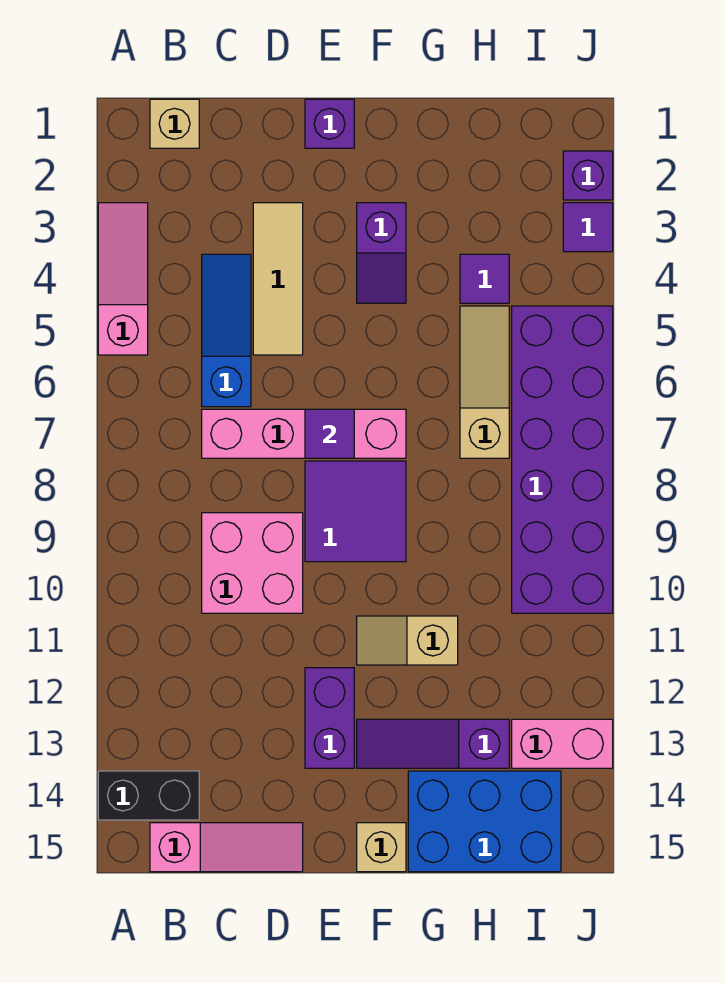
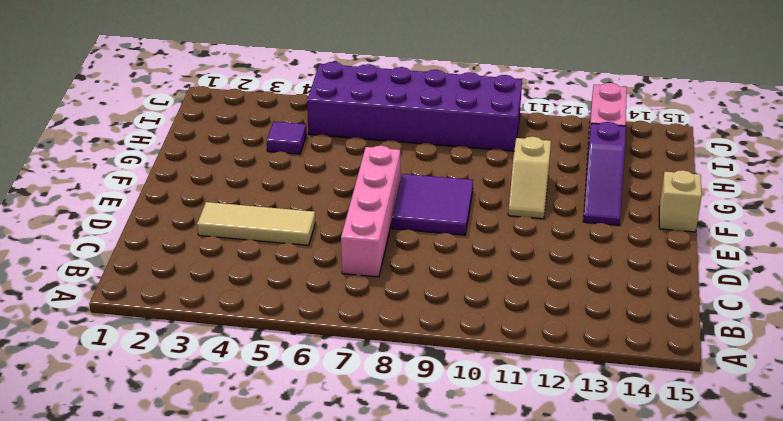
none -> pink 1x3 slope [98,203,148,355]
none -> black 1x2 brick [98,771,199,820]
none -> tan 1x1 brick [150,99,199,148]

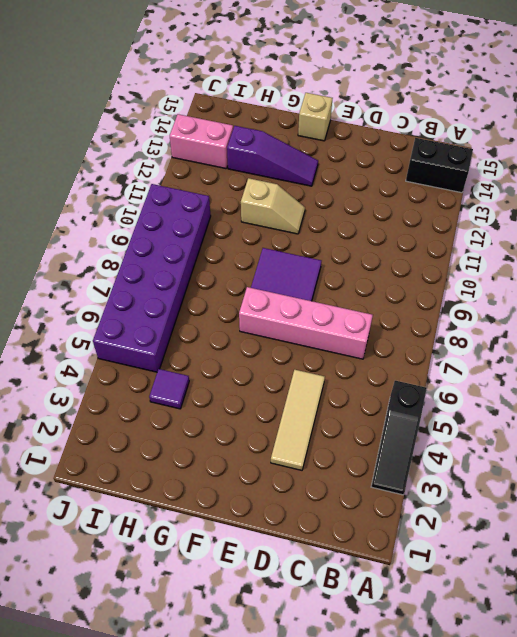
black 1x3 slope [371,381,427,495] -> pink 1x3 slope [98,203,148,355]
none -> tan 1x1 brick [150,99,199,148]
none -> pink 1x3 slope [150,823,303,872]
none -> blue 1x3 slope [202,254,251,407]

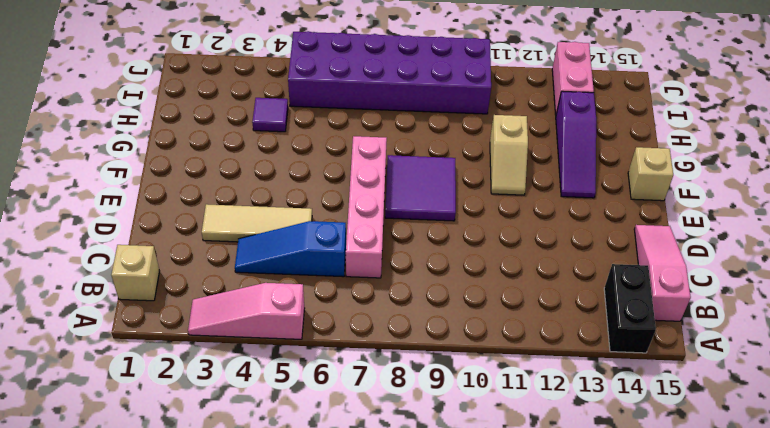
none -> pink 2x2 brick [202,513,303,613]
none -> purple 1x1 brick [305,99,354,148]
none -> purple 1x2 brick [305,668,354,768]

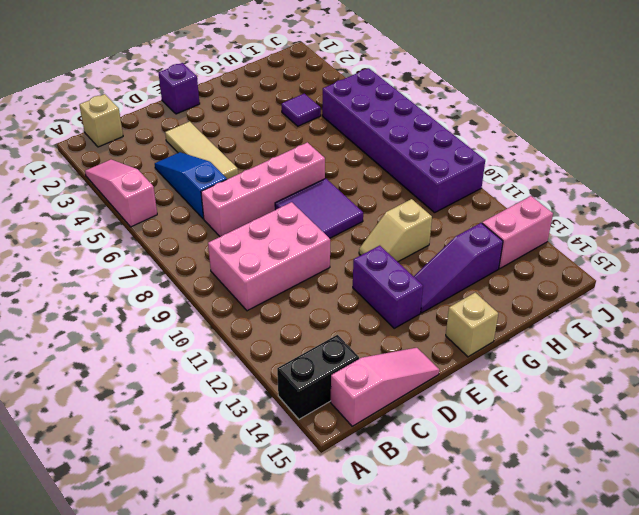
pink 2x3 brick [208,202,330,311] -> pink 2x2 brick [202,513,303,613]
none -> purple 1x2 slope [357,203,406,303]
none -> blue 2x3 brick [408,771,561,872]
none -> tan 1x3 slope [460,306,509,458]

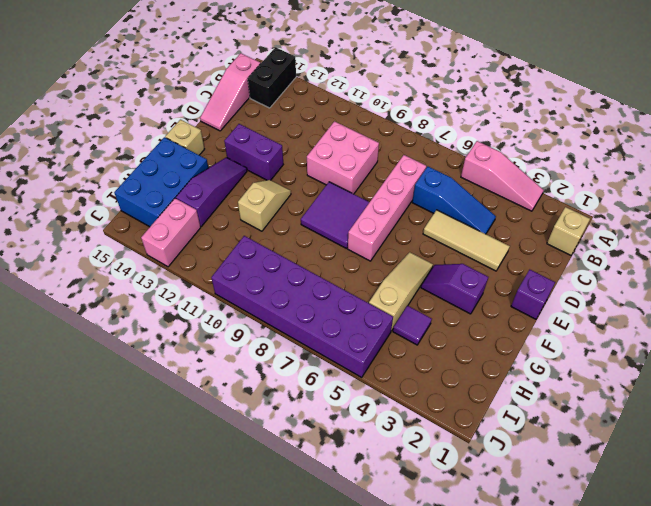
tan 1x3 slope [369,252,433,331] -> tan 1x3 slope turned to [460,306,509,458]
none -> purple 1x1 brick [563,151,613,200]
none -> purple 1x1 tile [563,203,613,252]
none -> purple 1x1 tile [305,409,354,458]

